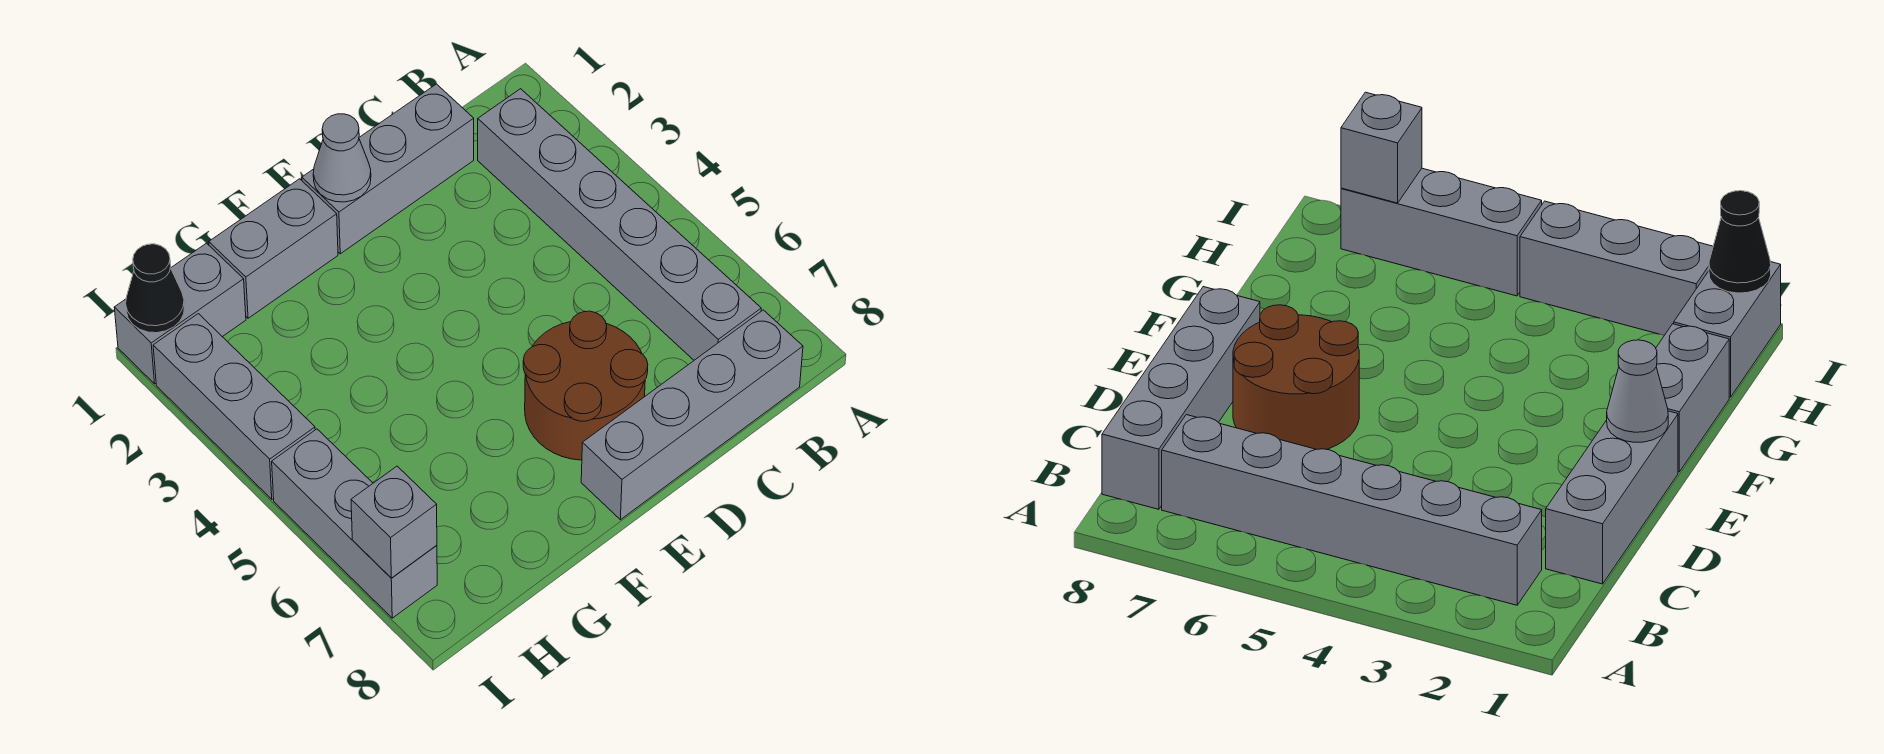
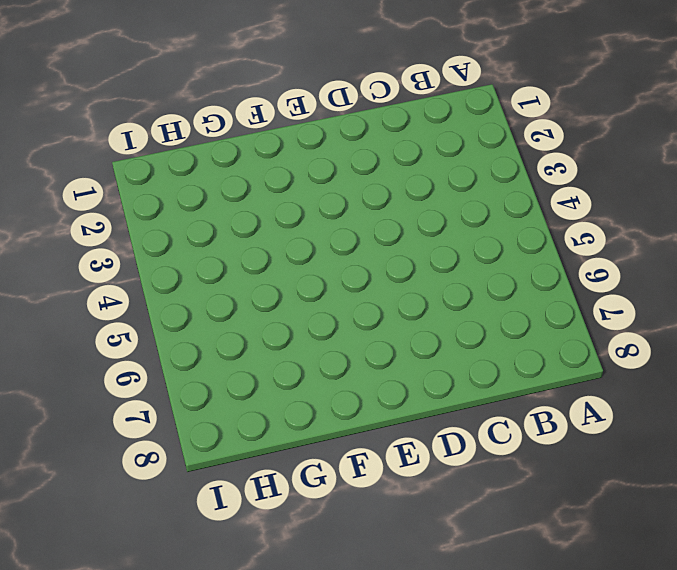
none -> grey 1x6 brick [478,89,761,360]
none -> grey 1x4 brick [581,310,803,520]

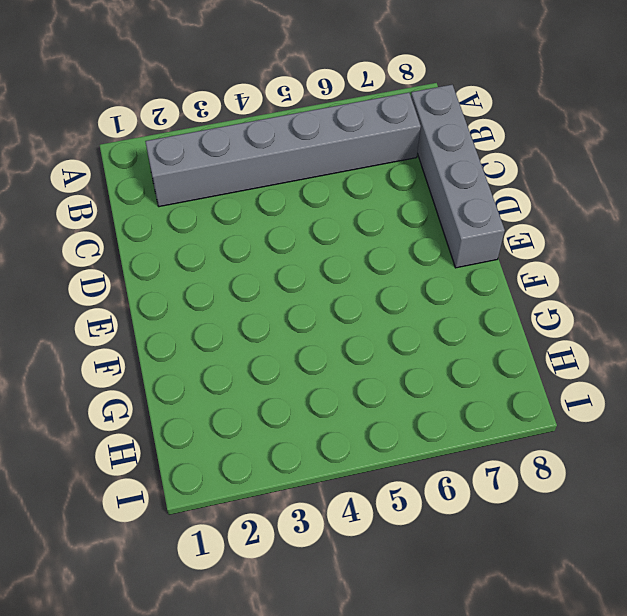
none -> grey 1x3 brick [302,84,474,254]
none -> brown 2x2 round brick [523,311,648,460]

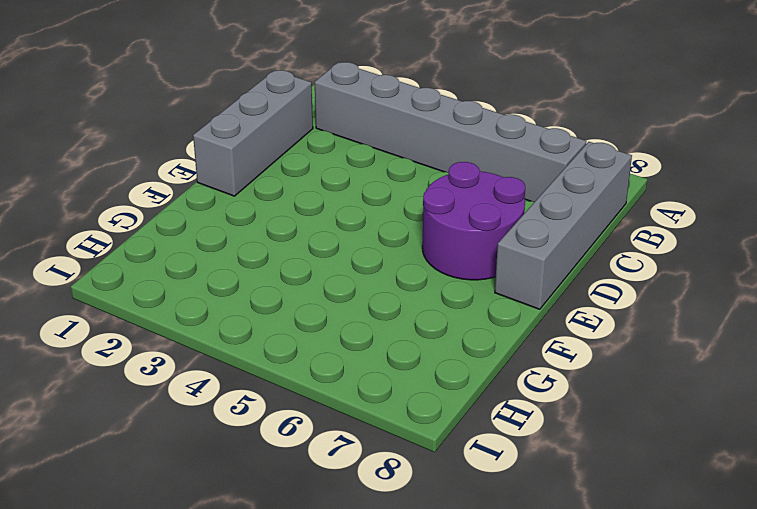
purple 2x2 round brick [422,162,525,280] -> brown 2x2 round brick [523,311,648,460]
none -> grey 1x2 brick [209,179,338,318]
none -> grey 1x2 brick [114,243,246,384]

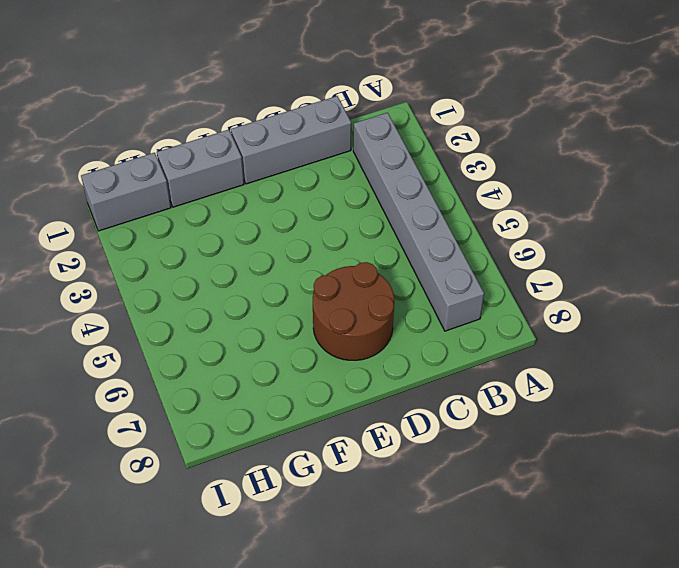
none -> grey 1x4 brick [581,310,803,520]
none -> grey 1x3 brick [153,314,315,499]

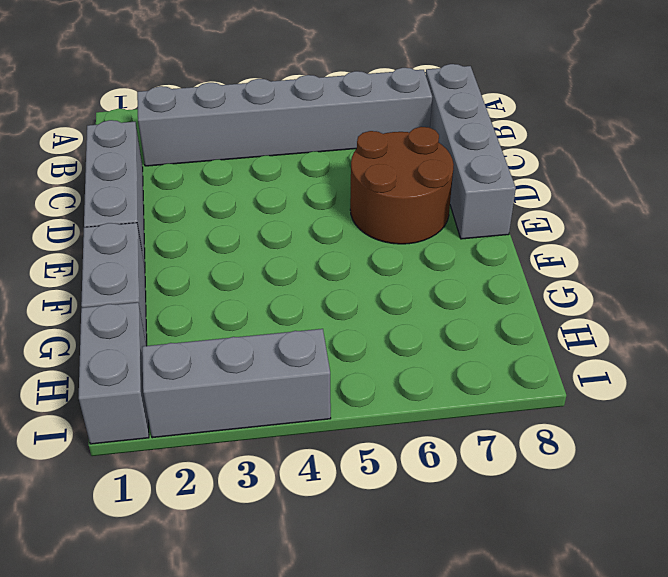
none -> grey 1x3 brick [272,429,437,618]
none -> grey 1x1 cone [313,114,371,202]

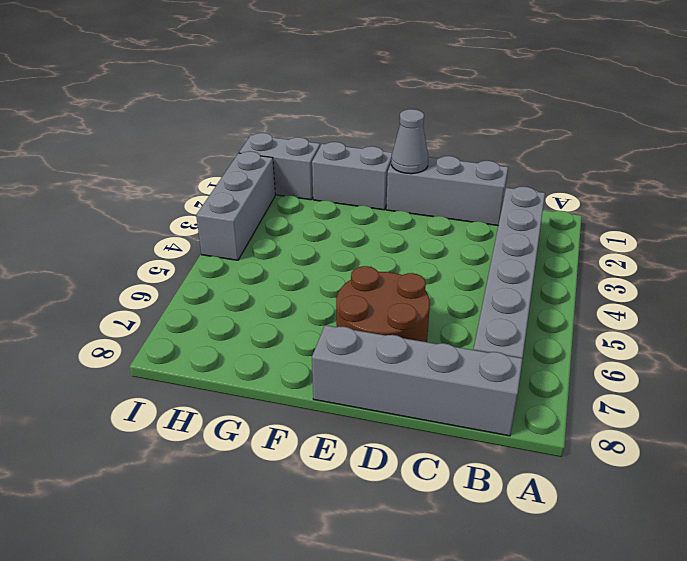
none -> grey 1x3 brick [272,429,437,618]
none -> black 1x1 cone [126,244,185,333]

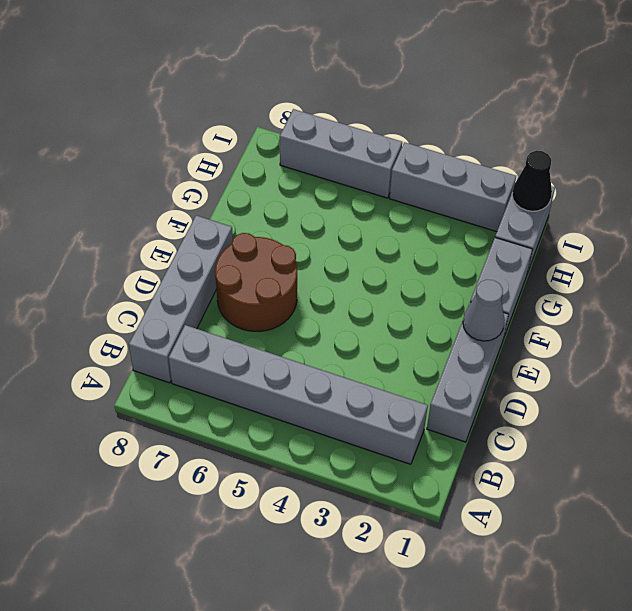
none -> grey 1x1 brick [351,466,437,578]

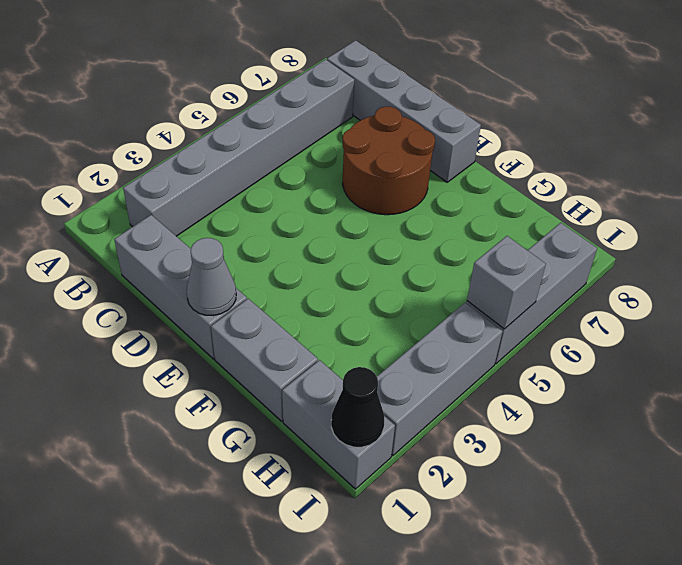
grey 1x1 brick [467,236,546,329] -> grey 1x1 brick moved to [351,466,437,578]

